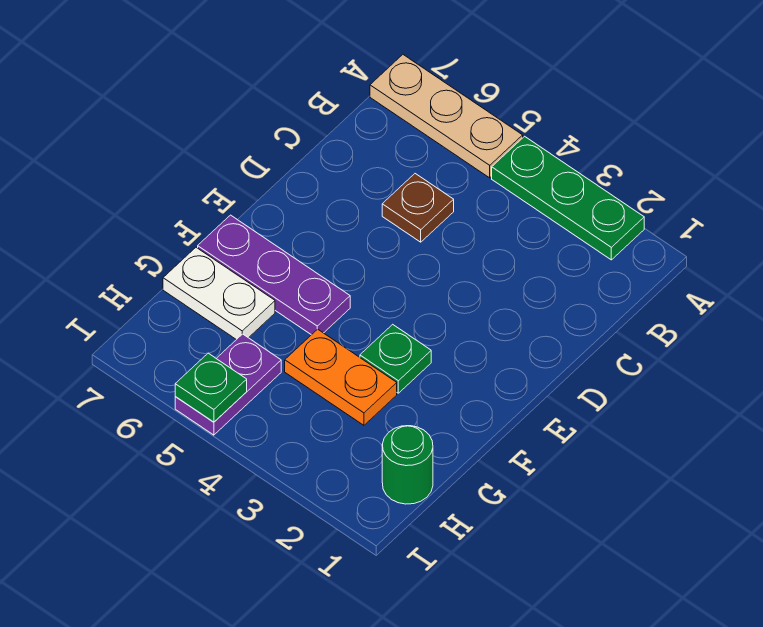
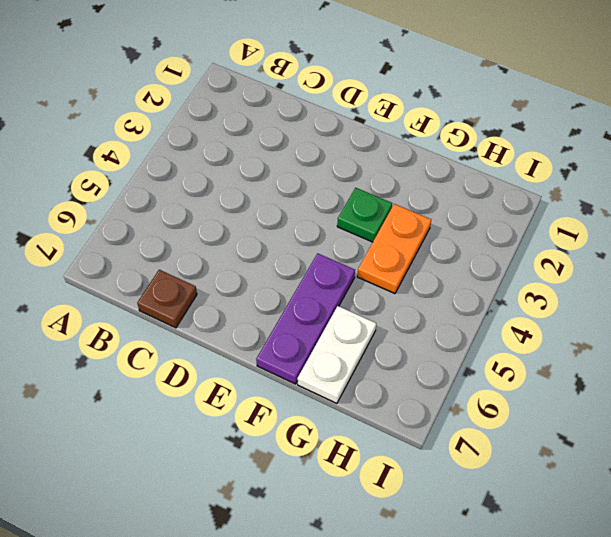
brown 1x1 plate [137,270,197,328] -> brown 1x1 plate moved to [382,174,454,242]
none -> green 1x3 plate [492,136,644,260]
none -> tan 1x3 plate [370,55,523,178]

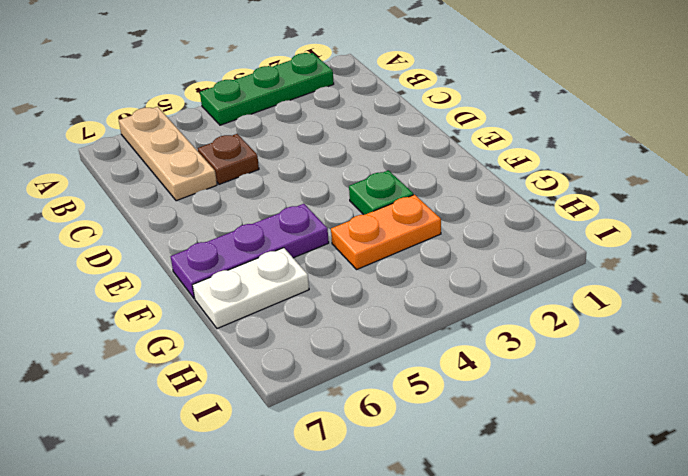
tan 1x3 plate [119,107,217,201] -> tan 1x3 plate turned to [370,55,523,178]
none -> green 1x1 round brick [382,426,433,504]
none -> purple 1x2 plate [175,334,281,435]

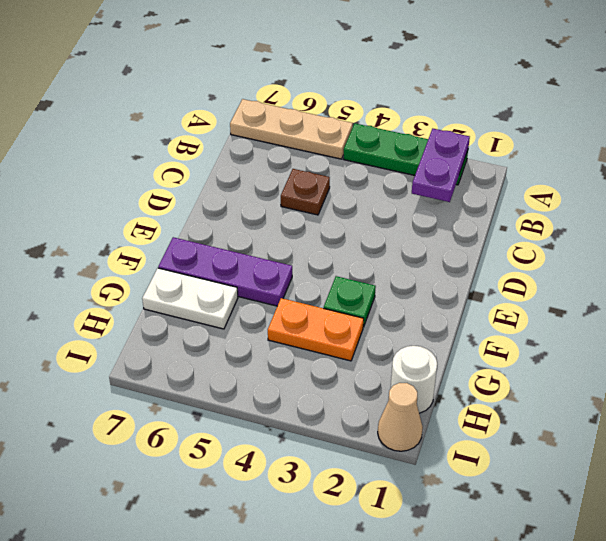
purple 1x2 plate [412,129,470,202] -> purple 1x2 plate moved to [175,334,281,435]
white 1x1 round brick [391,346,437,413] -> green 1x1 round brick [382,426,433,504]
tan 1x1 cone [378,383,423,451] -> none
none -> green 1x1 plate [175,353,247,422]

